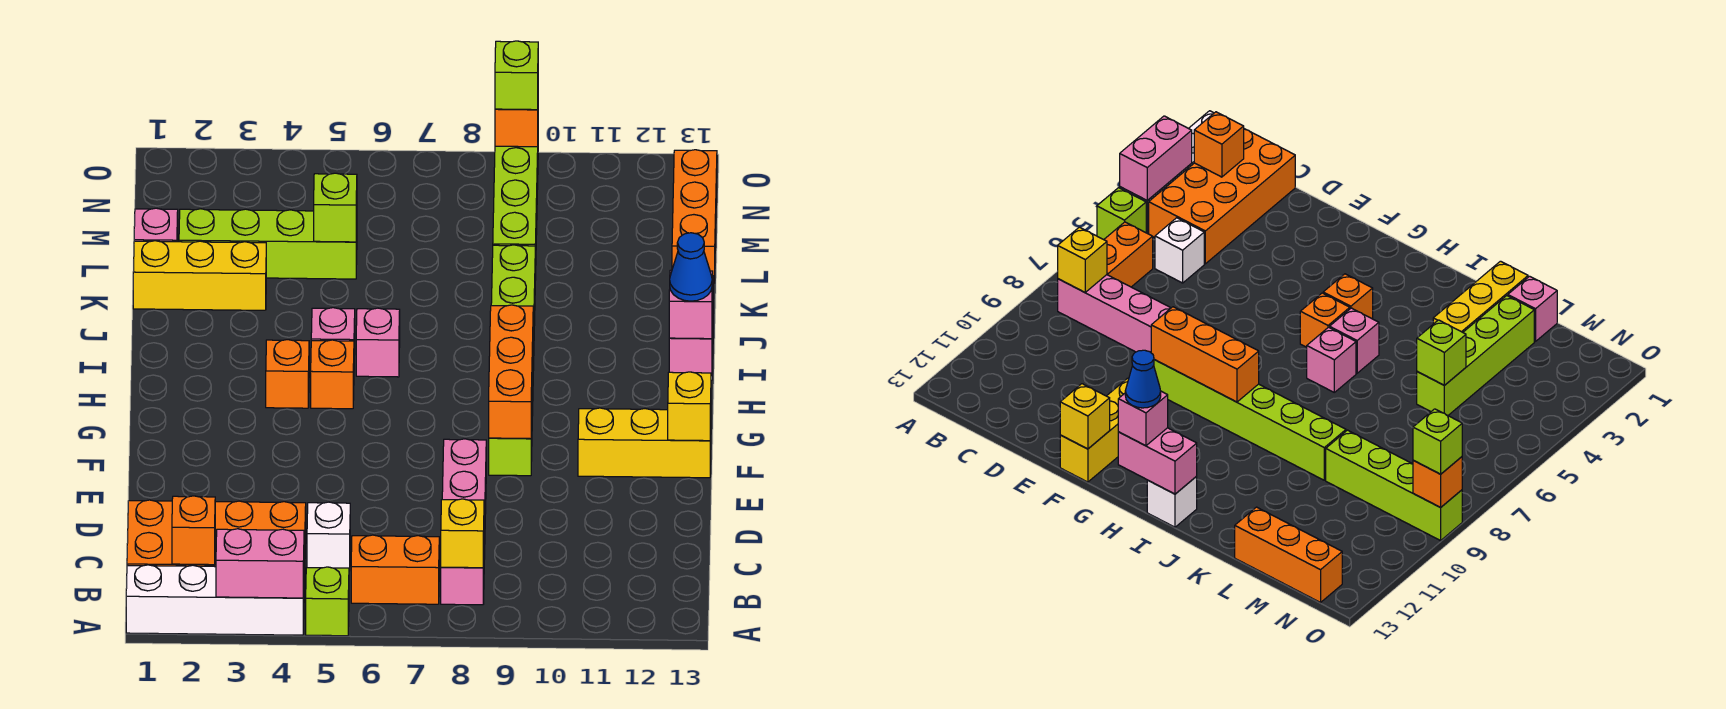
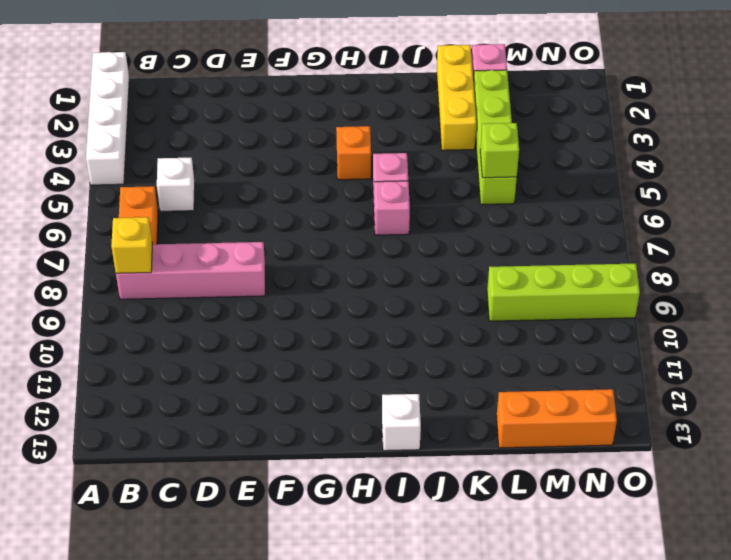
none -> lime 1x1 brick [306,567,349,636]
none -> orange 2x4 brick [127,500,306,589]
none -> lime 1x6 brick [489,245,535,476]

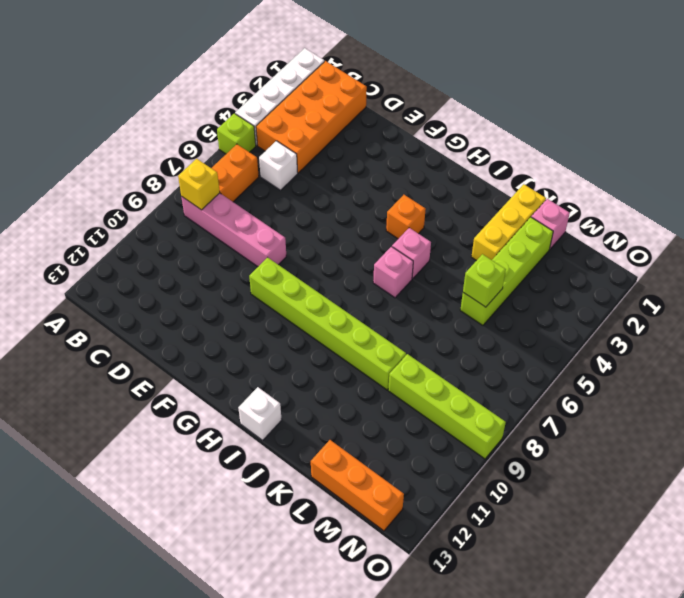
none -> yellow 1x3 brick [578,408,711,478]
none -> orange 1x1 brick [311,340,354,409]
none -> pink 1x2 brick [216,529,304,598]

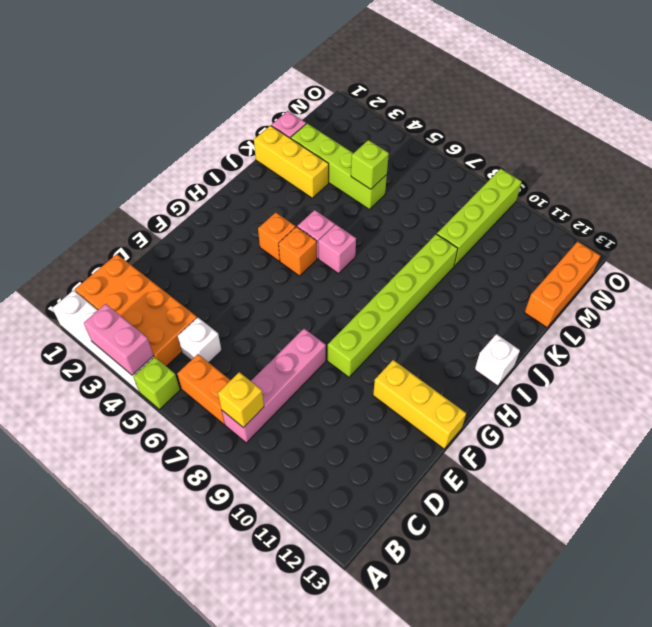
none -> orange 1x1 brick [172,496,215,565]
none -> orange 1x3 brick [489,305,533,439]
none -> yellow 1x1 brick [668,372,711,441]

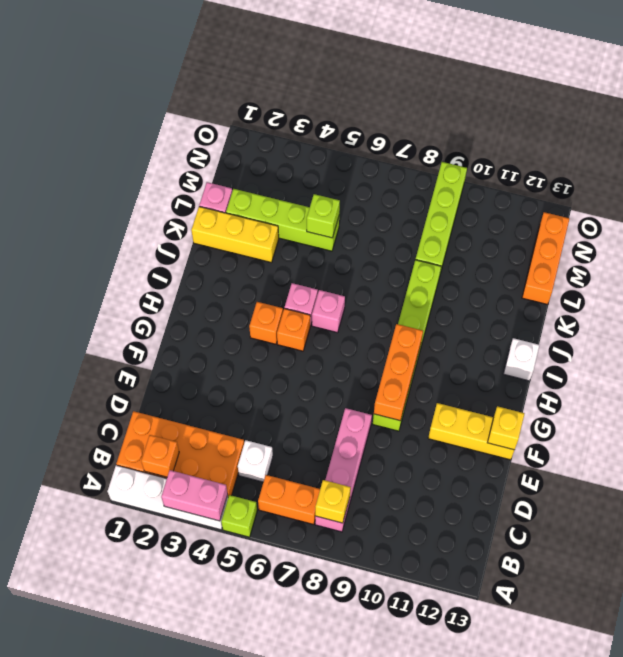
none -> pink 1x2 brick [669,312,713,376]
none -> orange 1x1 brick [495,109,538,147]
none -> pink 1x1 brick [669,270,713,339]

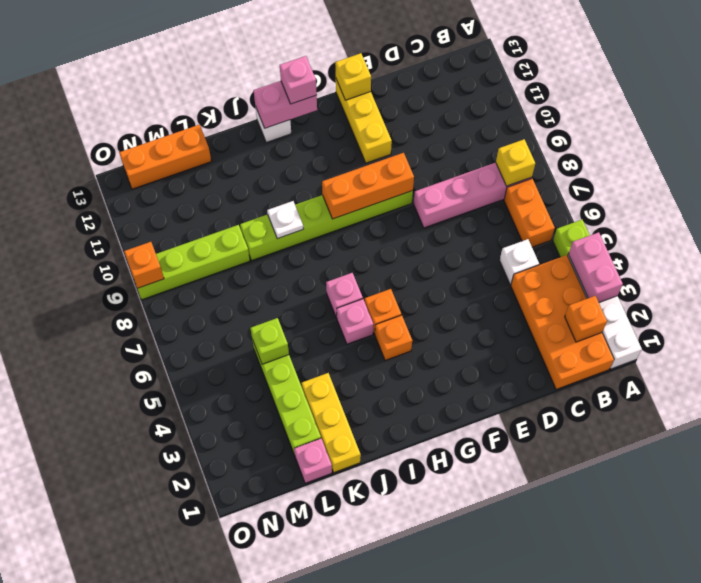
white 1x1 plate [267,201,303,239] -> none
none -> lime 1x1 brick [495,41,538,110]
none -> blue 1x1 cone [670,233,712,301]

